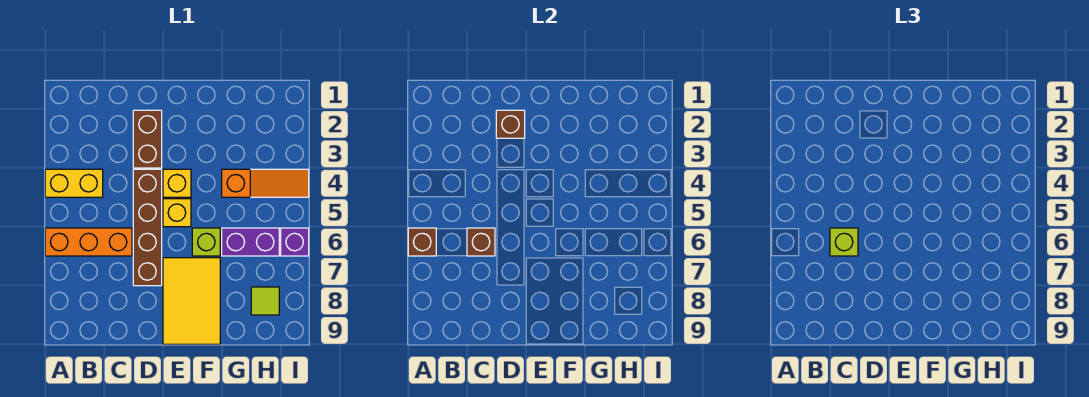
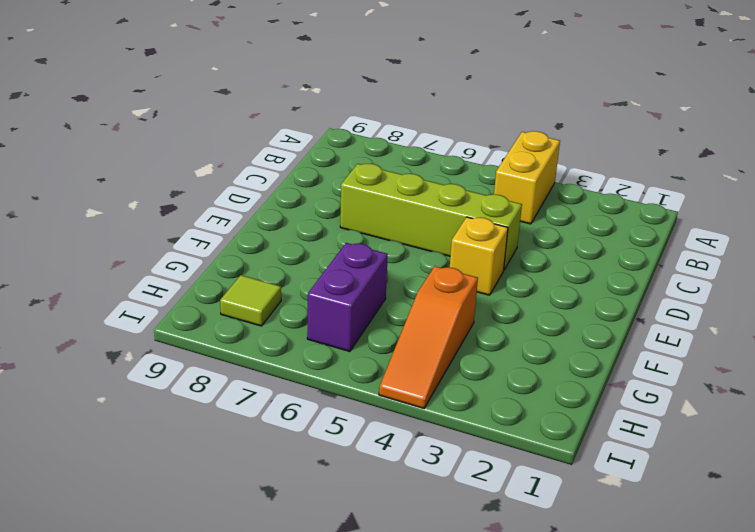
lime 1x4 brick [340,164,522,270] -> brown 1x4 brick [133,169,162,286]
none -> orange 1x3 brick [45,228,132,256]
none -> brown 1x2 brick [133,110,162,168]
none -> yellow 1x1 brick [163,199,191,227]

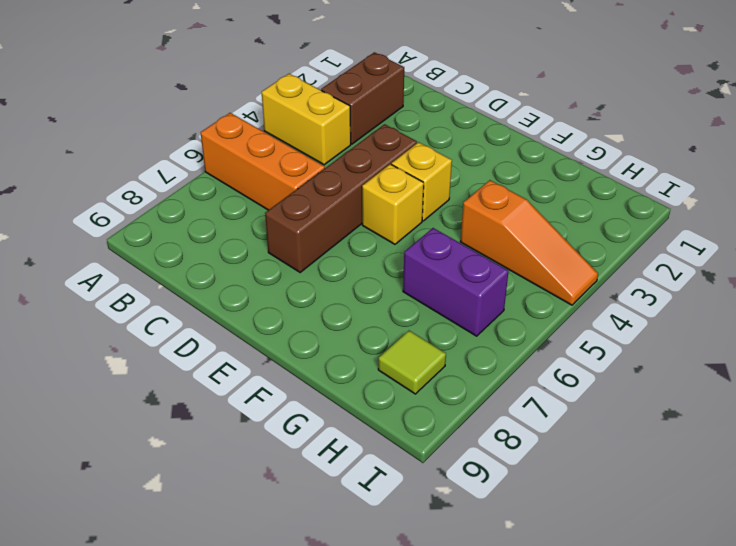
brown 1x2 brick [321,52,404,144] -> brown 1x2 brick moved to [133,110,162,168]
none -> yellow 2x3 tile [163,258,220,344]
none -> lime 1x1 brick [192,228,220,256]
none -> purple 1x1 brick [281,228,309,256]

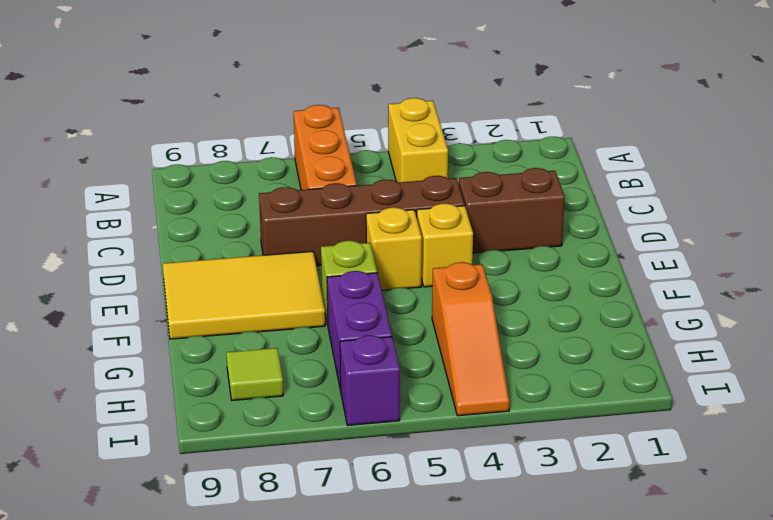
none -> brown 1x1 brick [408,228,436,256]
none -> brown 1x1 brick [467,228,495,256]
none -> brown 1x1 brick [496,110,525,138]

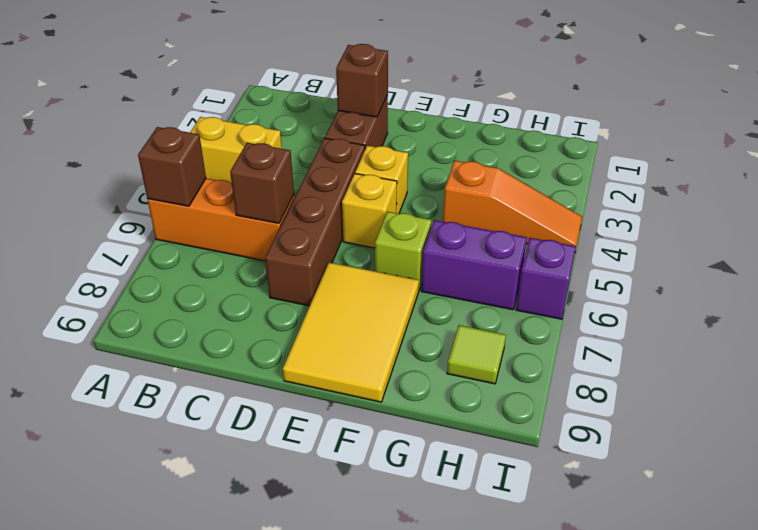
none -> lime 1x1 brick [830,228,858,256]

